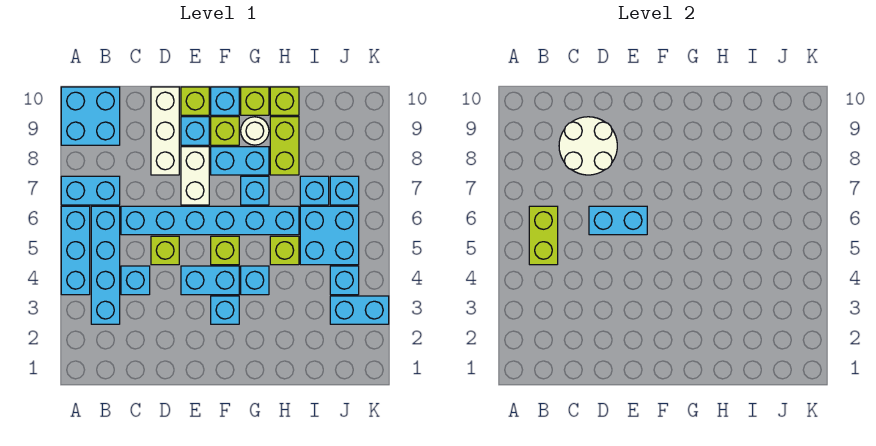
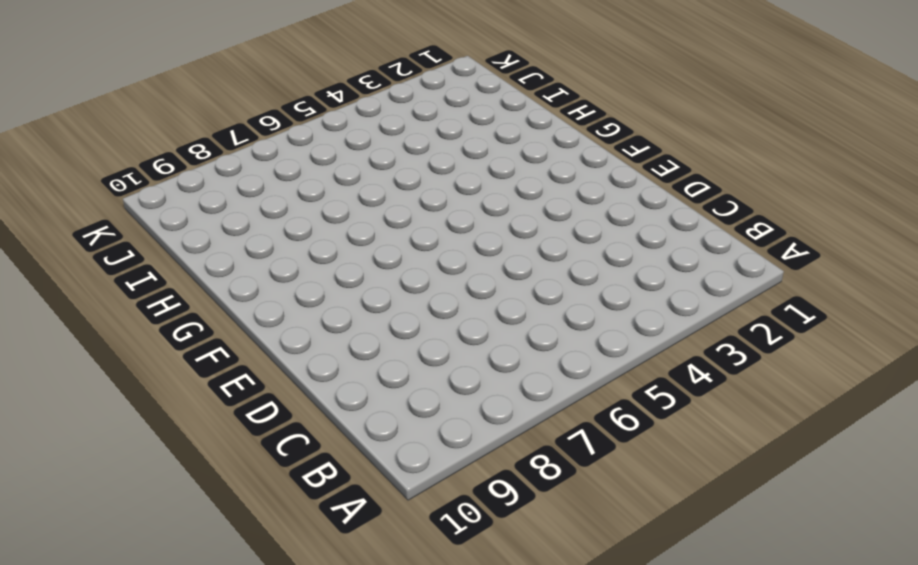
none -> cyan 1x3 brick [61,206,90,295]
none -> cyan 1x2 brick [61,176,120,205]
none -> cyan 2x2 brick [61,87,120,145]
none -> cyan 1x4 brick [91,206,120,324]

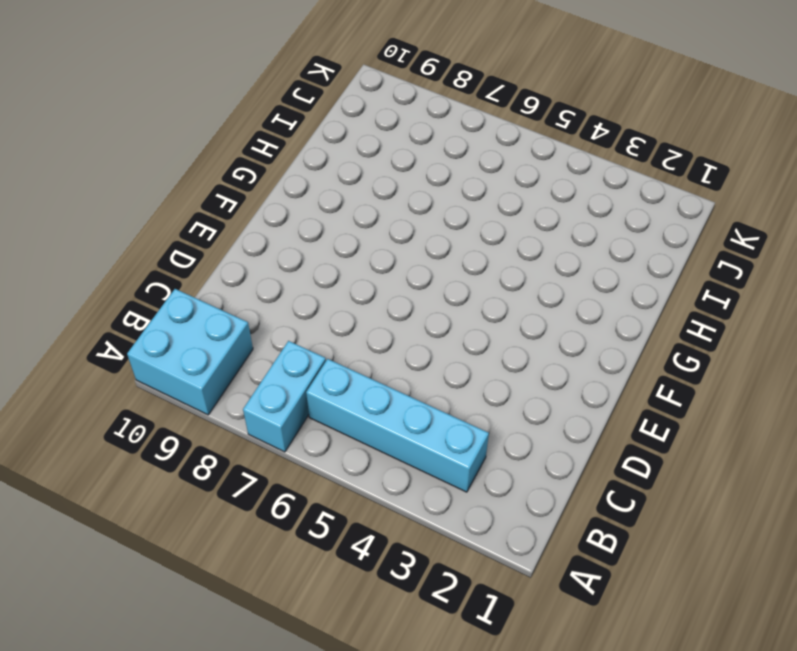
none -> cyan 1x3 brick [61,206,90,295]
none -> cyan 1x1 brick [121,266,150,295]
none -> cyan 1x6 brick [121,206,299,235]
none -> lime 1x1 brick [151,236,179,265]

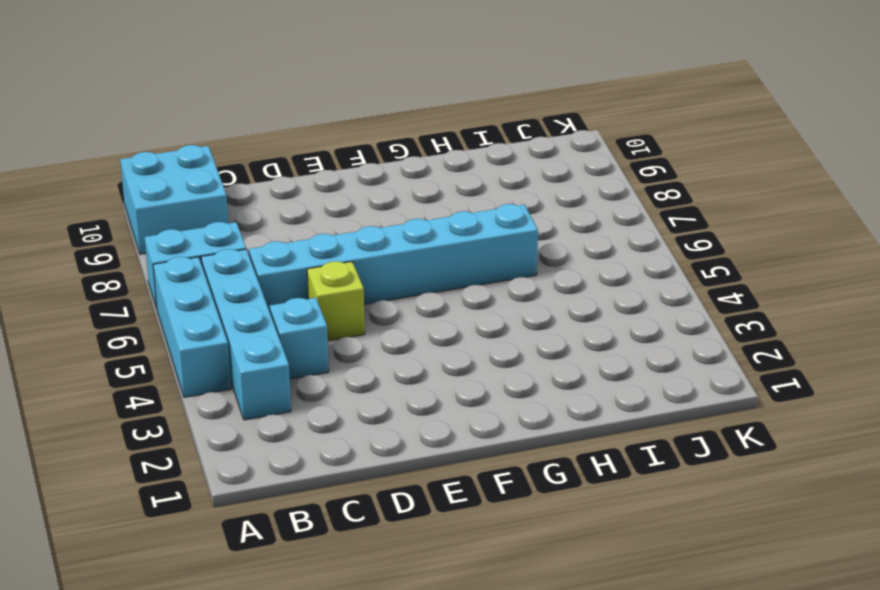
none -> white 1x3 brick [151,87,179,175]
none -> cyan 1x2 brick [181,266,239,295]
none -> white 1x2 brick [181,147,209,205]
none -> cyan 1x1 brick [181,117,209,145]

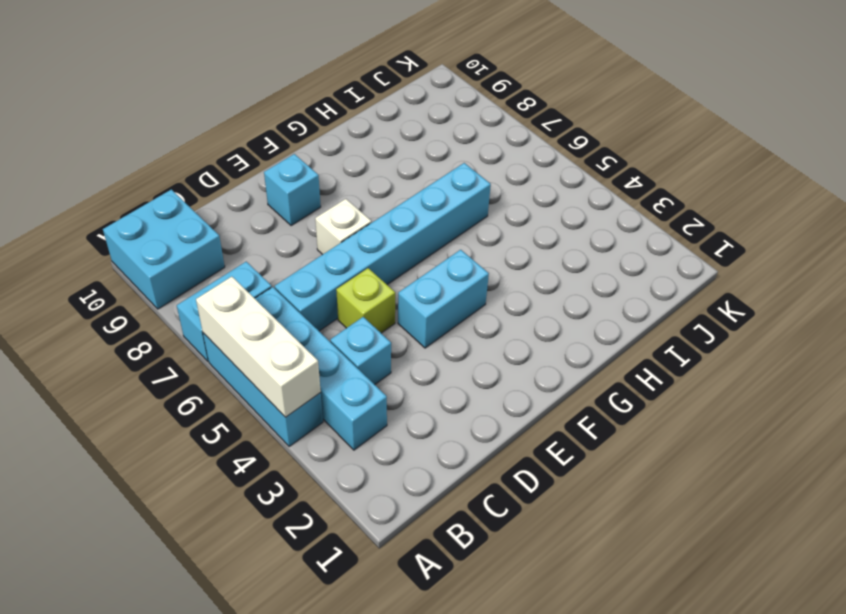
white 1x3 brick [196,277,321,417] -> white 1x3 brick moved to [151,87,179,175]
white 1x1 brick [315,199,371,255] -> white 1x2 brick [181,147,209,205]
none -> lime 1x1 brick [181,87,209,115]
none -> cyan 1x1 brick [211,296,239,324]
none -> lime 1x1 brick [211,236,239,265]
none -> cyan 1x2 brick [211,147,269,175]

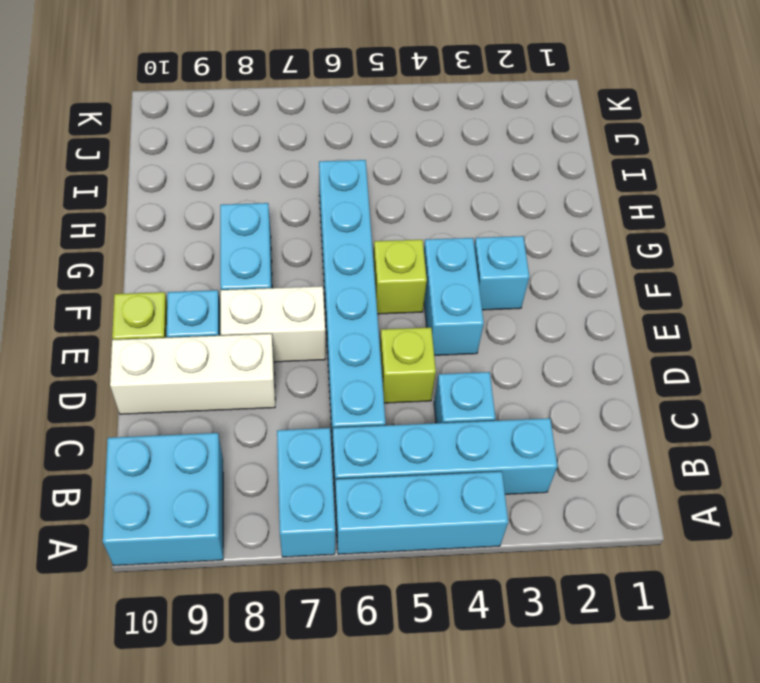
none -> lime 1x1 brick [211,117,239,145]
none -> cyan 1x1 brick [211,87,239,115]
none -> cyan 1x1 brick [241,266,269,295]
none -> cyan 1x1 brick [241,176,269,205]

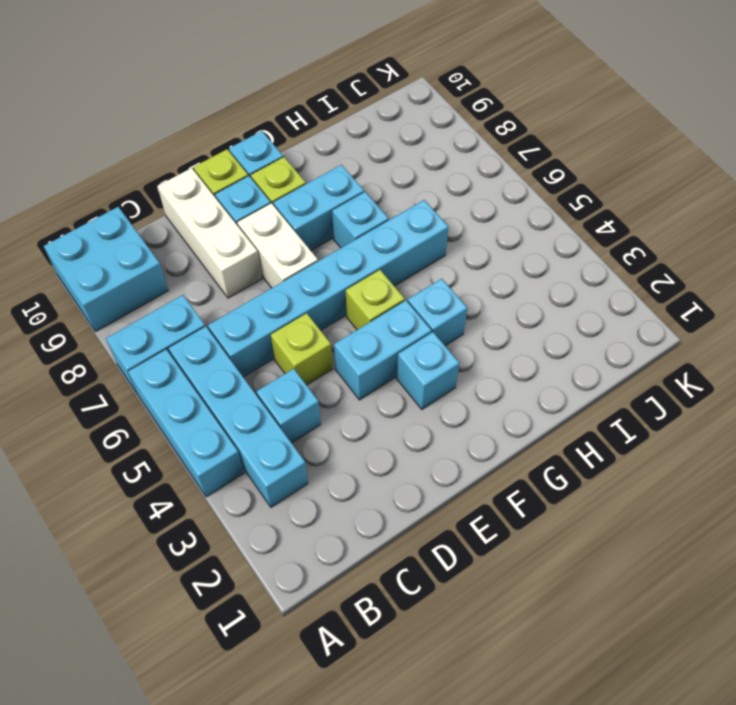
none -> white 1x1 round brick [241,117,269,145]
none -> lime 1x1 brick [241,87,269,115]
none -> lime 1x1 brick [270,236,299,265]
none -> lime 1x2 brick [270,117,299,175]

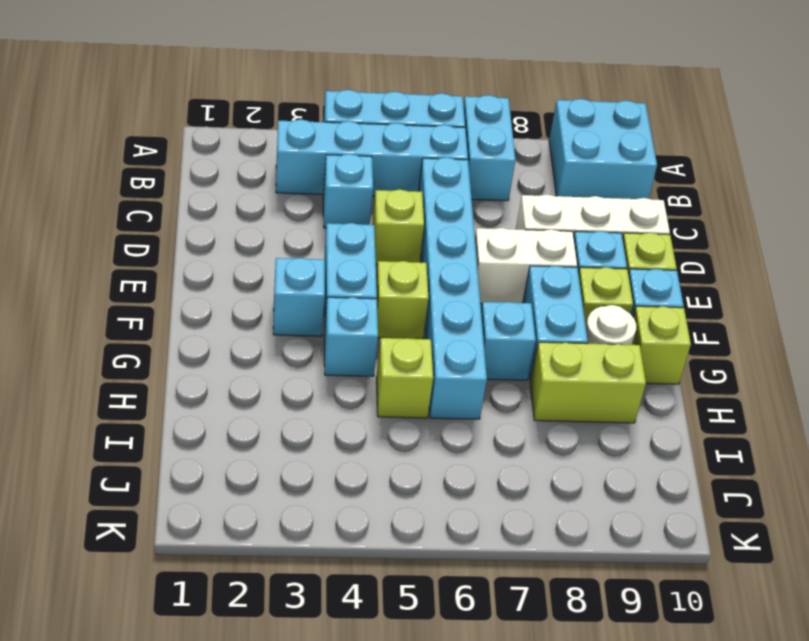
none -> lime 1x1 brick [270,87,299,115]
none -> cyan 2x2 brick [300,206,359,265]
none -> cyan 1x1 brick [300,176,329,205]
none -> cyan 1x2 brick [330,296,389,324]

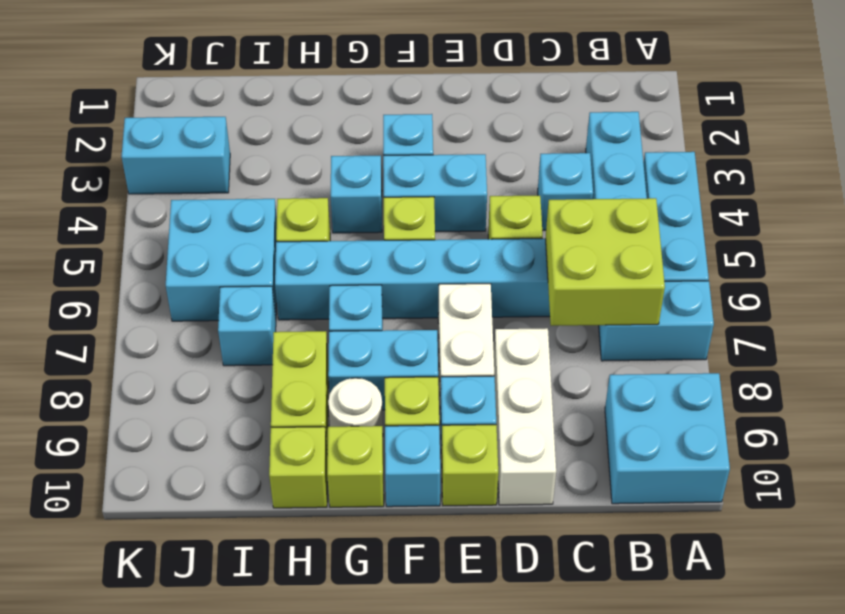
lime 2x2 brick [545,198,665,326] -> lime 1x2 brick [529,206,558,265]
none -> cyan 1x1 brick [330,266,359,295]
none -> cyan 1x1 brick [330,176,359,205]
none -> white 2x2 round brick [559,117,617,175]
none -> cyan 1x2 brick [589,206,647,235]

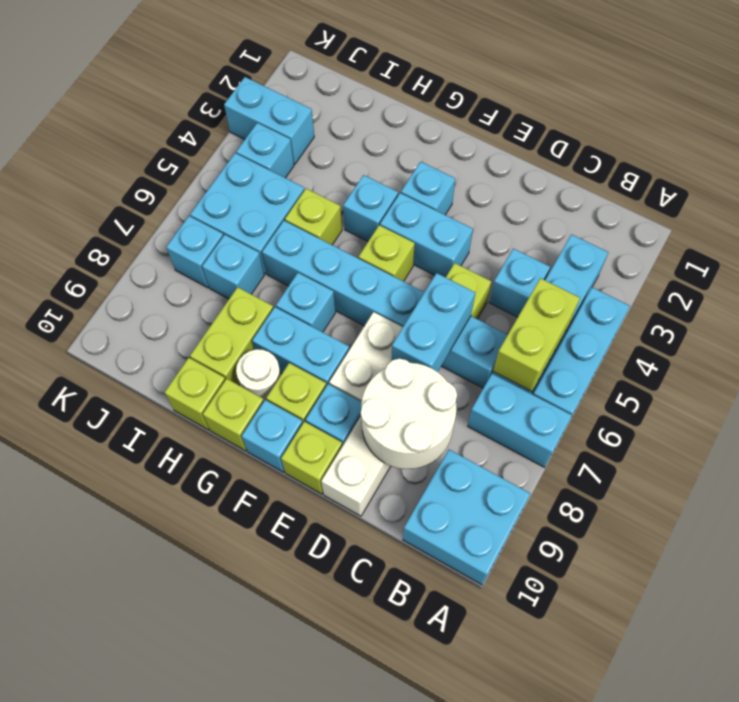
cyan 1x2 brick [391,273,475,372] -> cyan 1x2 brick turned to [589,206,647,235]

